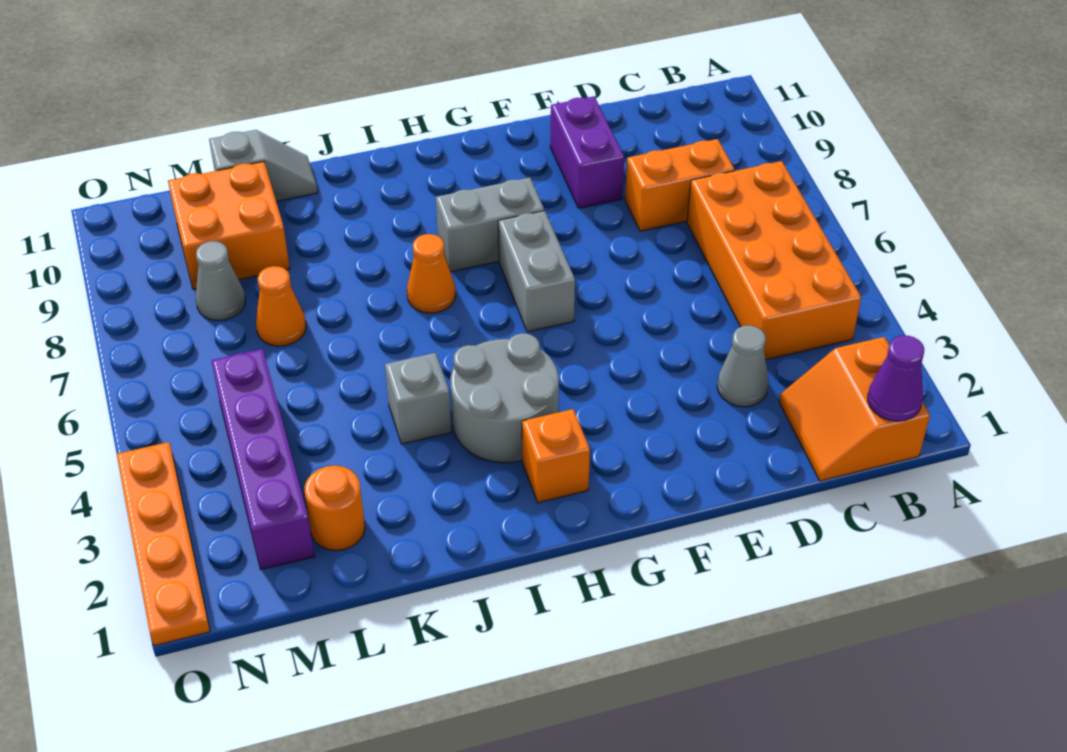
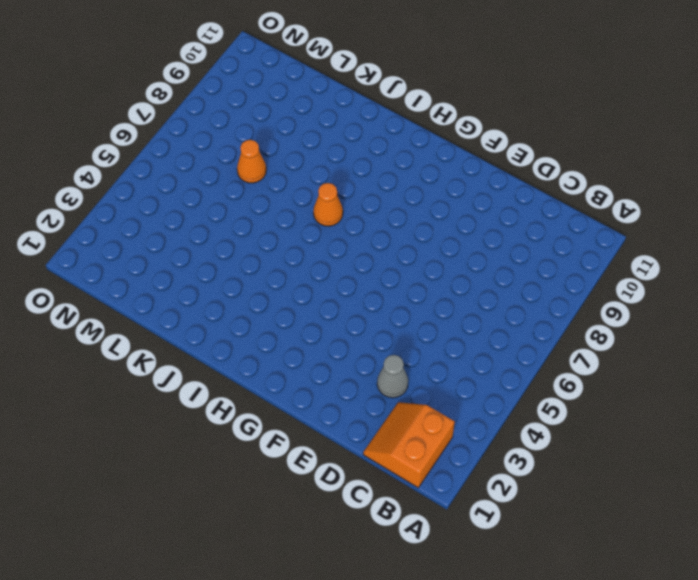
none -> orange 2x4 brick [687,161,861,360]
none -> orange 1x2 brick [625,139,735,231]
none -> purple 1x2 brick [550,96,624,208]

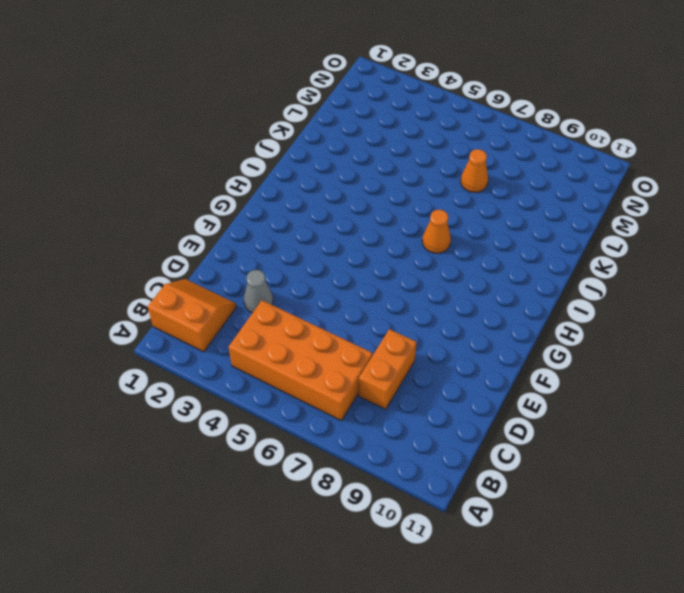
none -> purple 1x2 brick [550,96,624,208]
none -> grey 1x2 brick [498,211,575,332]
none -> grey 1x2 brick [436,177,544,272]

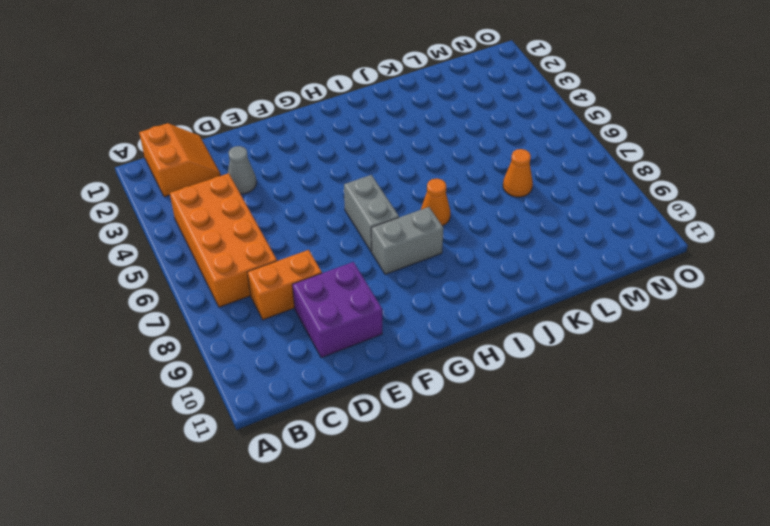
purple 2x2 brick [292,262,382,358] -> purple 1x2 brick [550,96,624,208]
none -> orange 1x1 brick [522,409,590,503]
none -> grey 2x2 round brick [450,333,559,463]
none -> grey 1x1 brick [385,353,452,444]

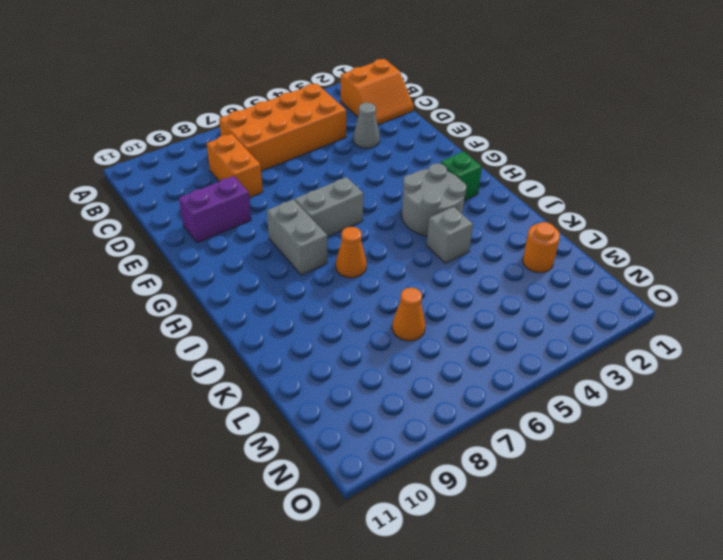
green 1x1 brick [441,151,482,201] -> orange 1x1 brick [522,409,590,503]
none -> grey 1x2 slope [209,130,318,202]
none -> orange 2x2 brick [168,162,290,289]
none -> purple 1x4 brick [211,349,314,570]

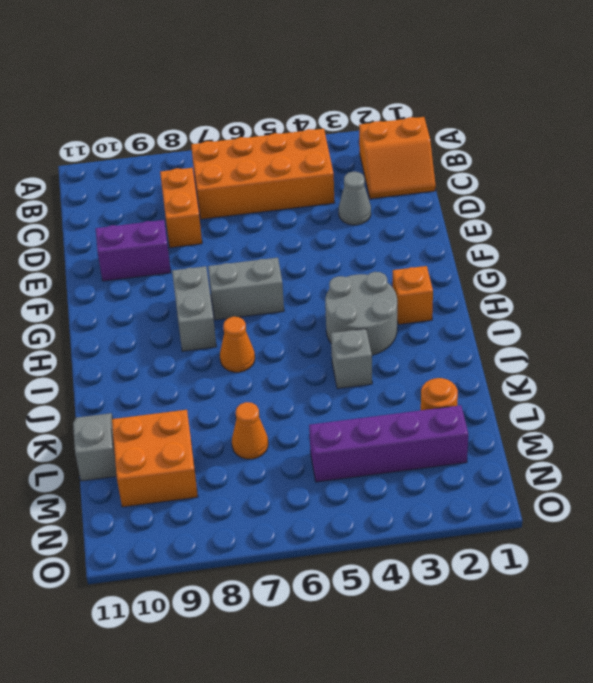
none -> grey 1x1 cone [196,241,246,321]
none -> orange 1x4 plate [117,442,210,646]
none -> purple 1x1 cone [868,335,924,421]

